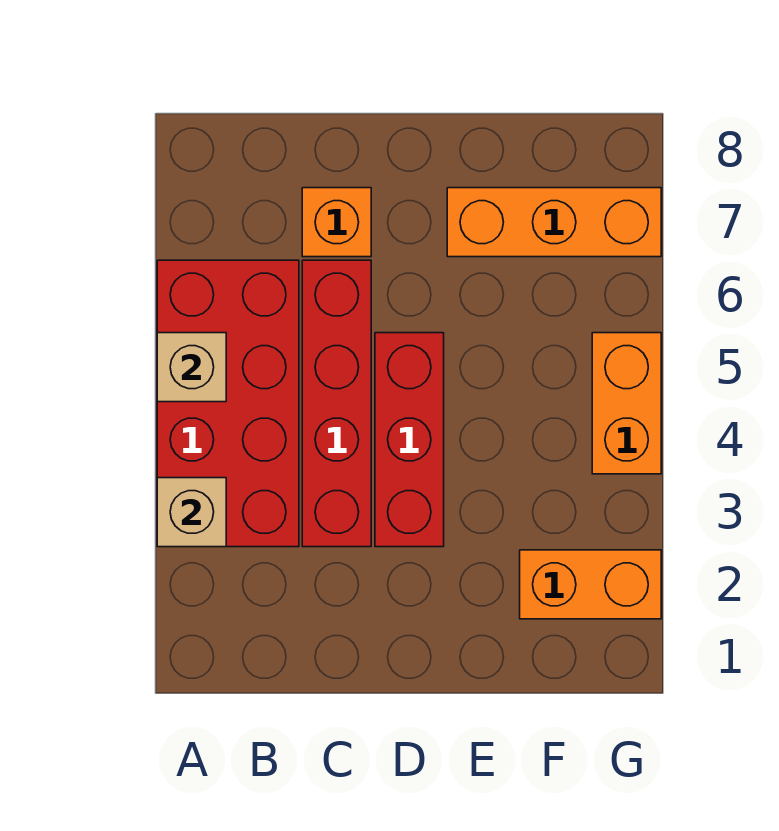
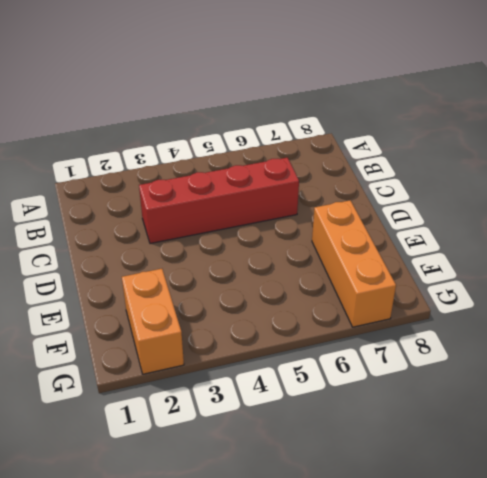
none -> red 2x4 brick [157,260,299,547]
none -> orange 1x1 brick [302,188,371,257]

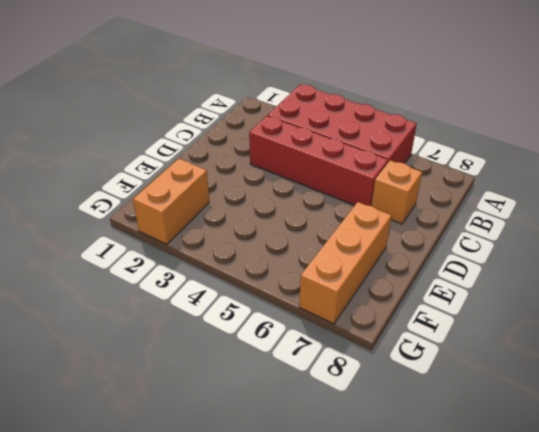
none -> red 1x3 brick [375,333,444,547]
none -> orange 1x2 brick [592,333,661,474]

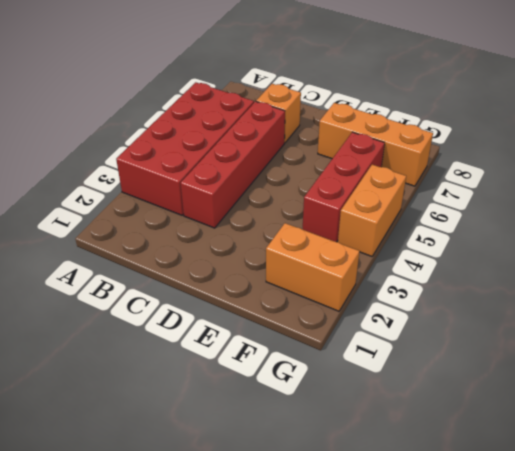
red 1x3 brick [303,132,385,242] -> red 1x3 brick moved to [375,333,444,547]
none -> tan 1x1 brick [157,478,226,547]
none -> tan 1x1 brick [157,333,226,402]

